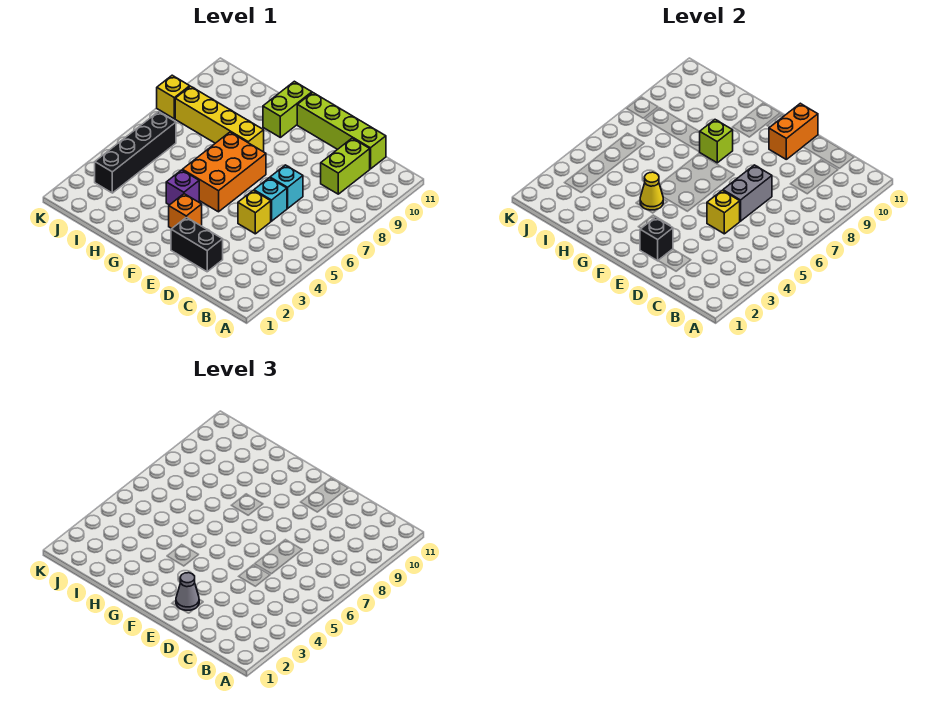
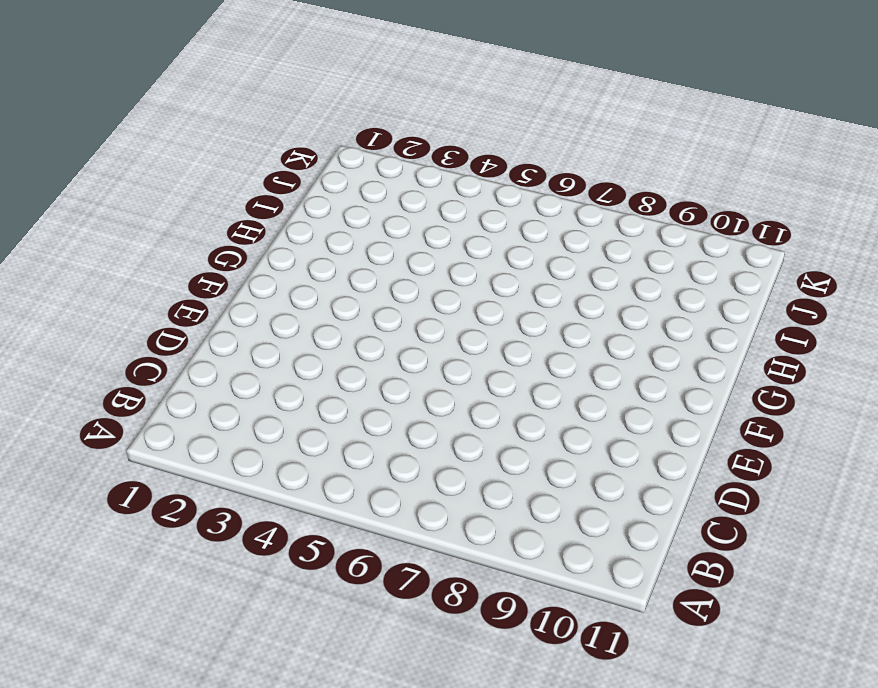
none -> lime 1x2 brick [321,138,370,194]
none -> lime 1x4 brick [297,93,386,169]
none -> black 1x2 brick [171,217,223,272]

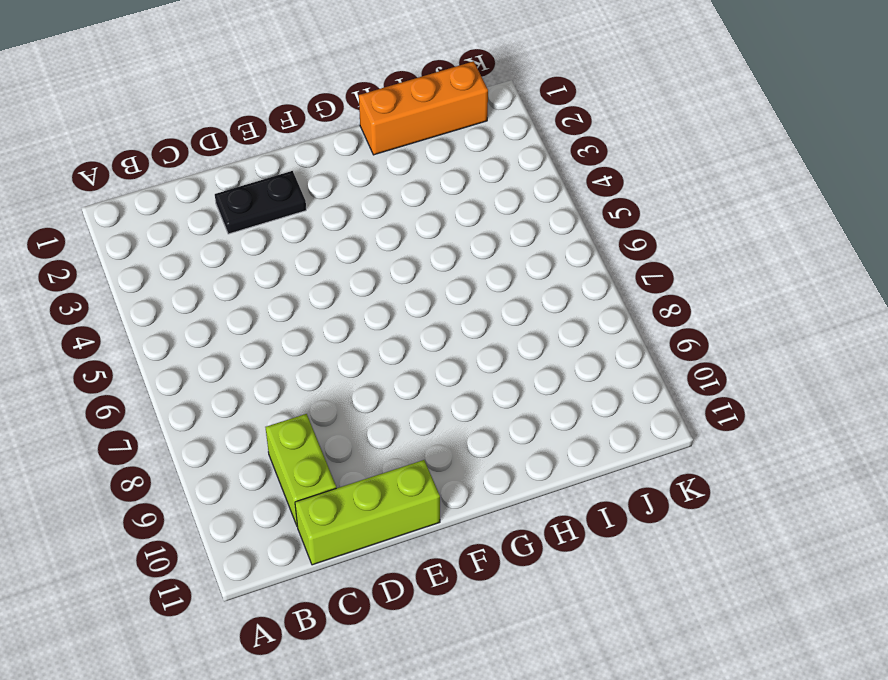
lime 1x3 brick [295,460,440,565] -> lime 1x4 brick [297,93,386,169]
black 1x2 plate [215,171,306,234] -> black 1x2 brick [171,217,223,272]
orange 1x3 brick [359,61,488,155] -> none
none -> yellow 1x1 brick [238,190,271,234]
none -> cyan 1x1 brick [254,178,287,221]
none -> cyan 1x1 brick [270,165,303,208]

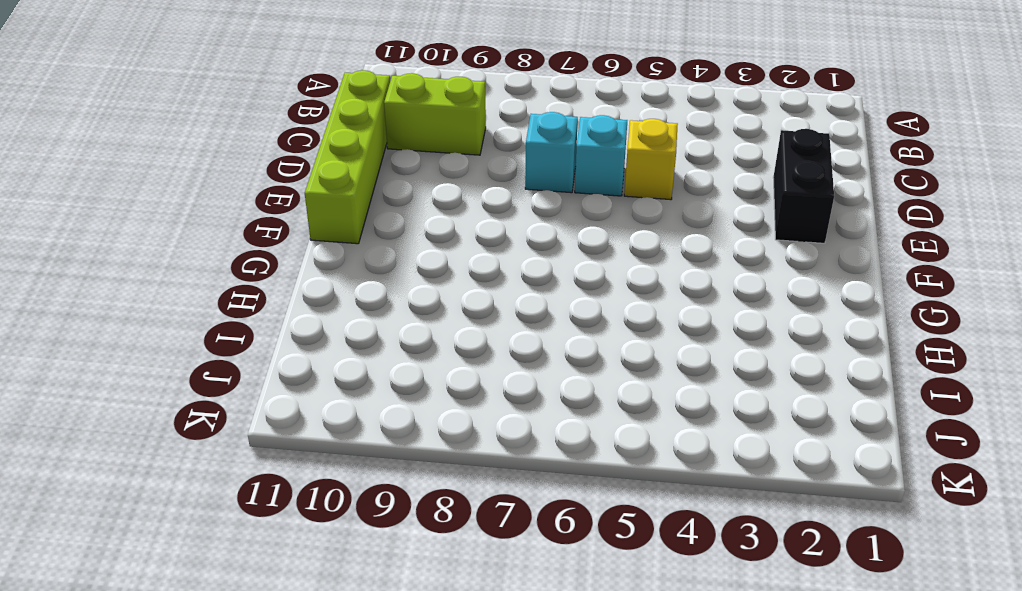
none -> orange 1x1 brick [169,194,202,228]
none -> orange 2x3 brick [183,132,266,212]
none -> purple 1x1 brick [166,170,199,205]

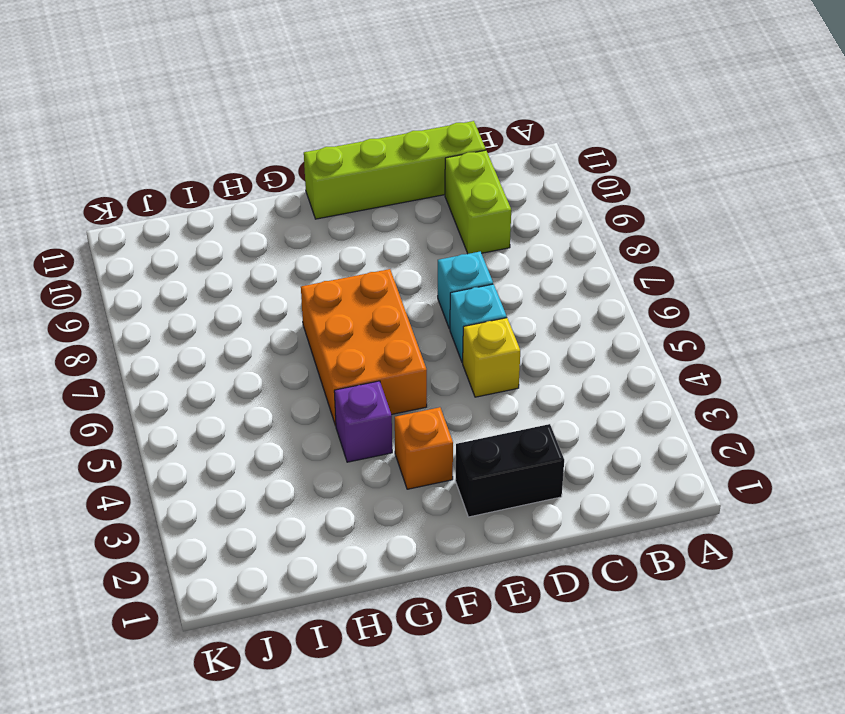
none -> yellow 1x4 brick [175,86,264,151]
none -> lime 1x2 brick [263,81,312,137]
none -> black 1x4 brick [95,112,176,193]

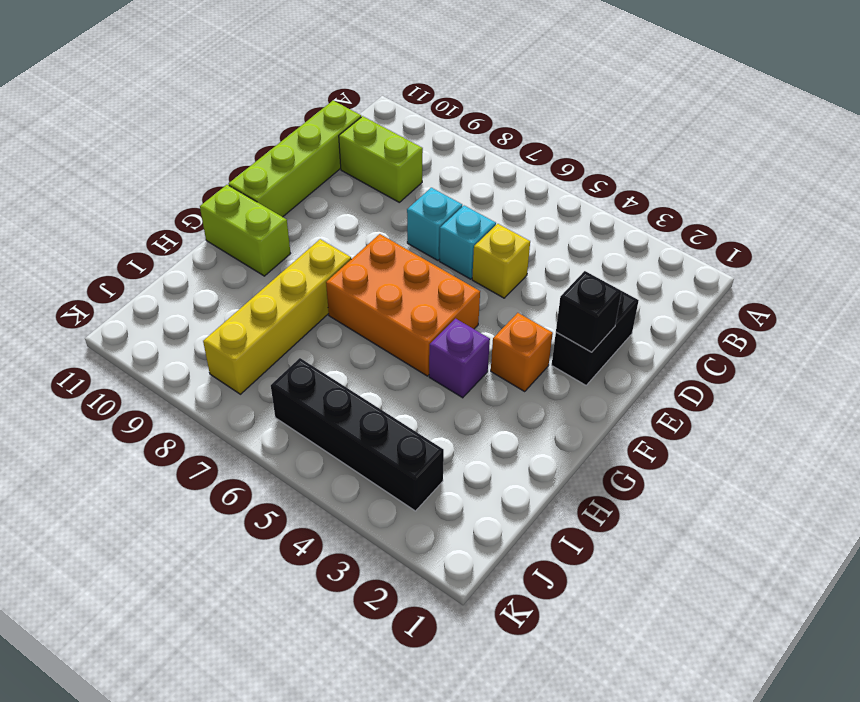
none -> yellow 1x1 brick [157,75,190,119]
none -> yellow 1x1 brick [707,190,740,234]
none -> grey 1x2 brick [723,165,772,221]

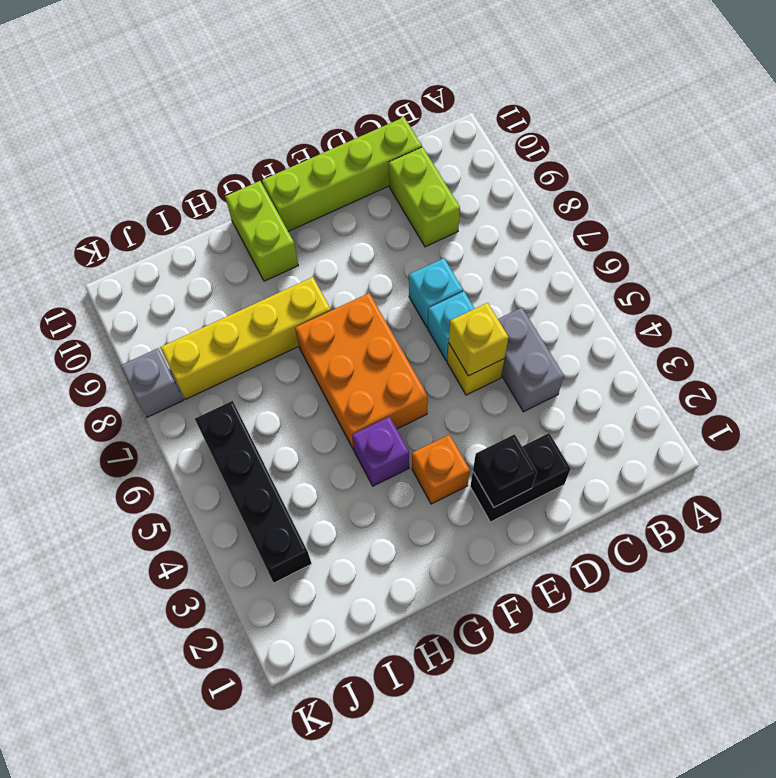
grey 1x2 brick [498,308,564,412] -> grey 1x2 brick moved to [723,165,772,221]
grey 1x1 brick [121,348,183,417] -> yellow 1x1 brick [157,75,190,119]
none -> orange 1x2 brick [769,103,818,159]
none -> yellow 1x1 cone [640,172,663,210]
none -> lime 1x1 brick [700,120,733,163]

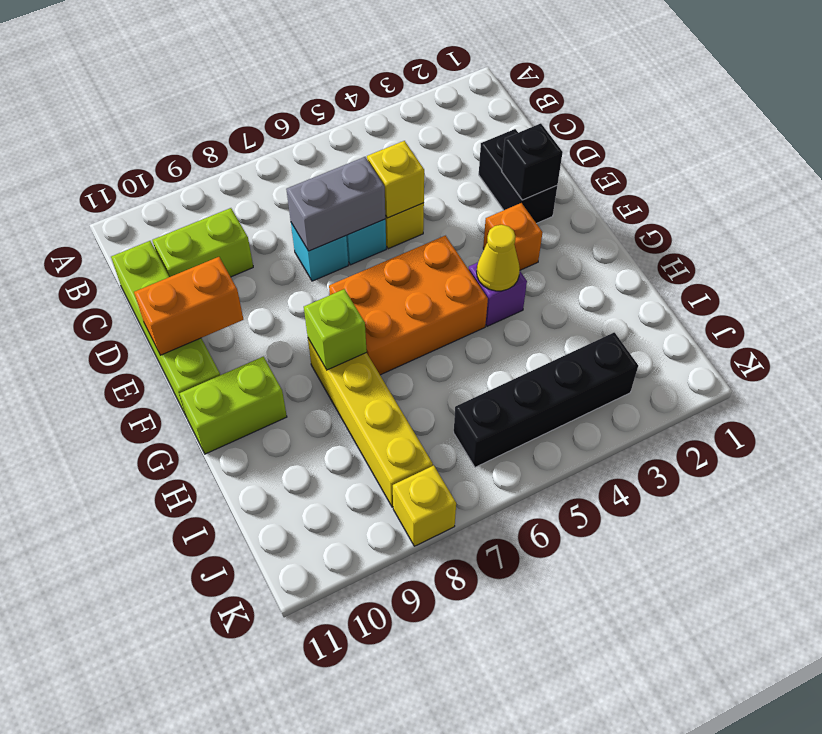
none -> grey 1x1 cone [176,573,199,610]

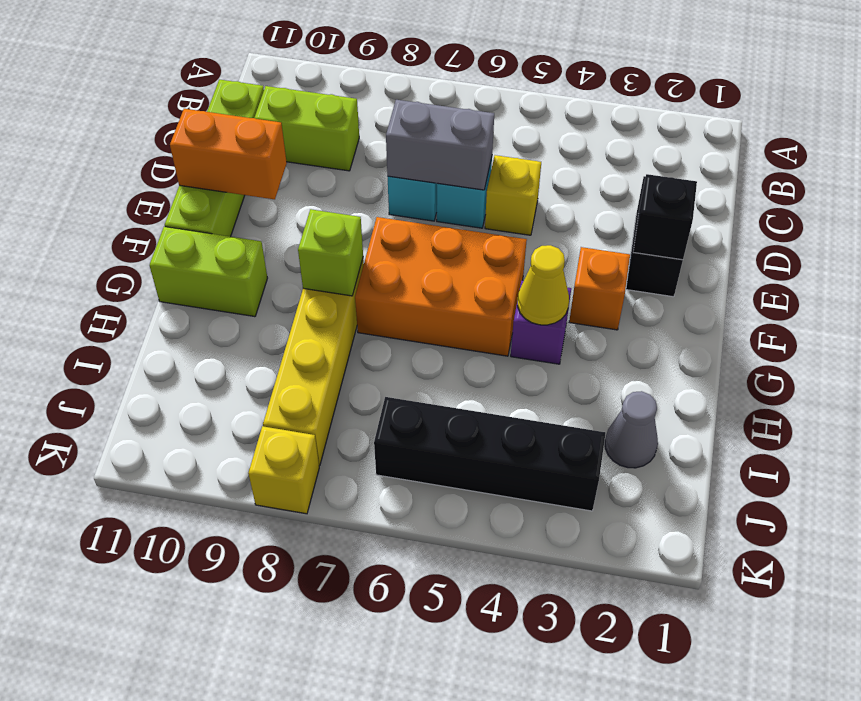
grey 1x1 cone [605,391,658,468] -> grey 1x1 cone moved to [176,573,199,610]
none -> yellow 1x1 brick [707,190,740,234]

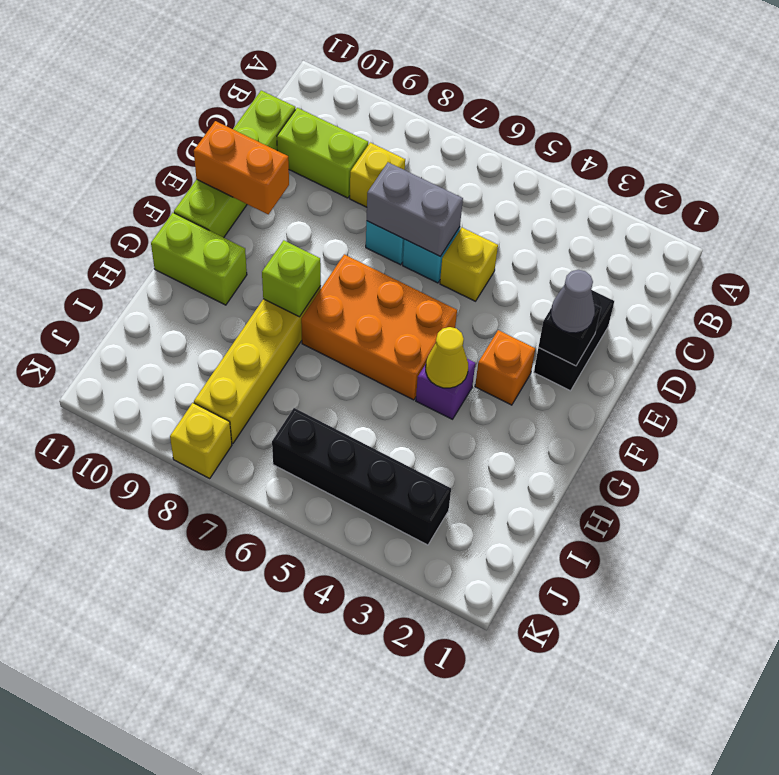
yellow 1x1 brick [350,143,405,207] -> yellow 1x1 brick moved to [707,190,740,234]

